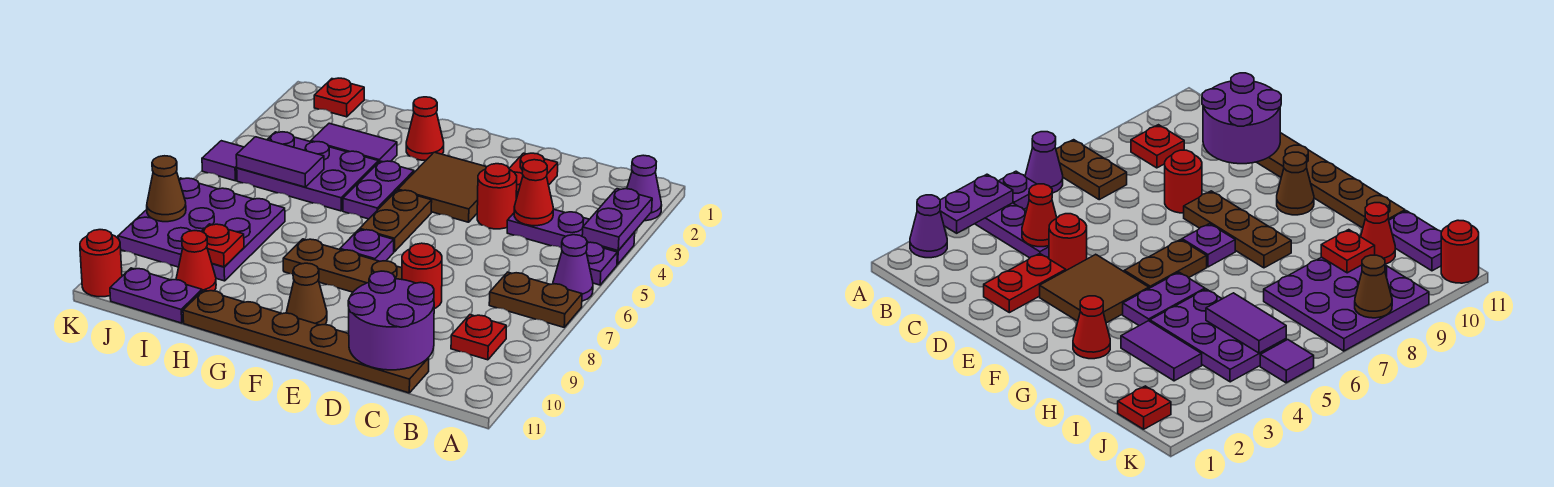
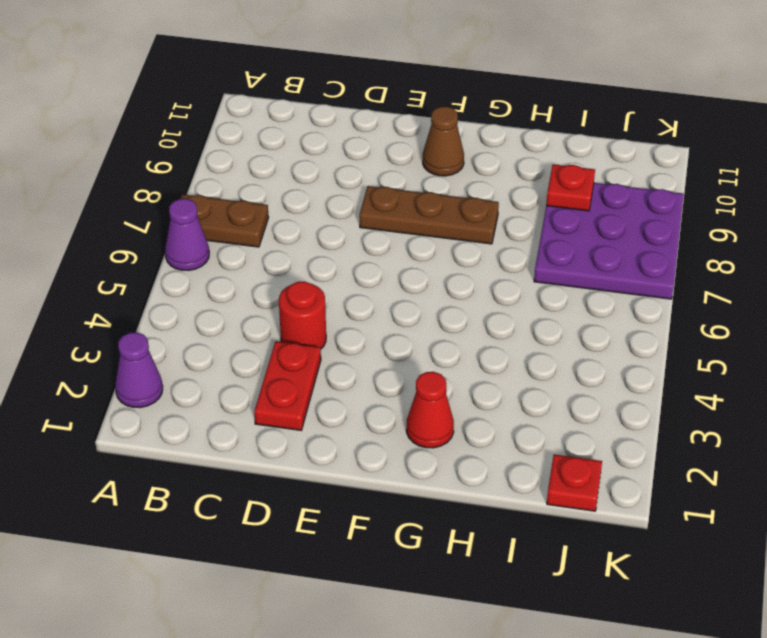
none -> purple 1x3 plate [507,209,635,264]
none -> purple 1x1 plate [586,242,617,285]
none -> red 1x1 plate [451,315,506,360]
none -> brown 1x6 plate [183,290,429,393]

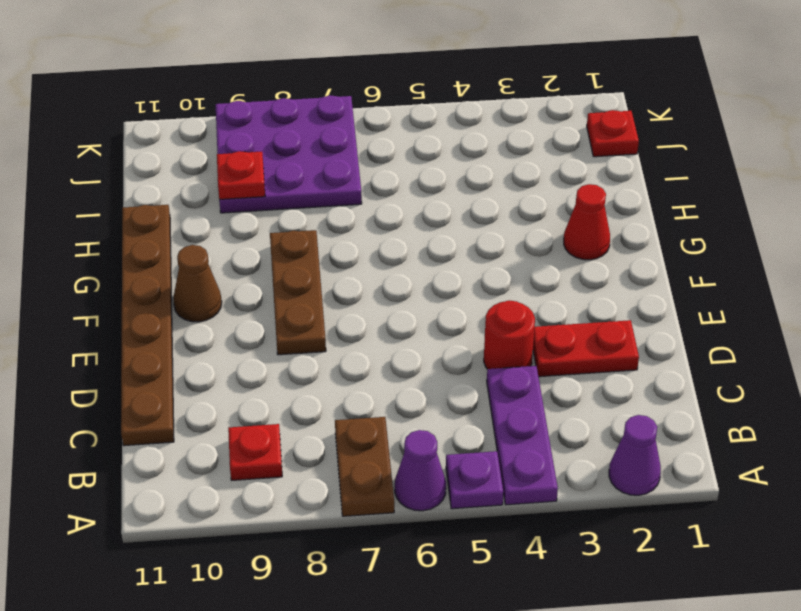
none -> red 1x1 round brick [402,243,442,309]
none -> brown 2x2 tile [398,152,486,222]
none -> brown 1x2 plate [360,190,432,252]
none -> purple 1x1 plate [340,229,394,261]

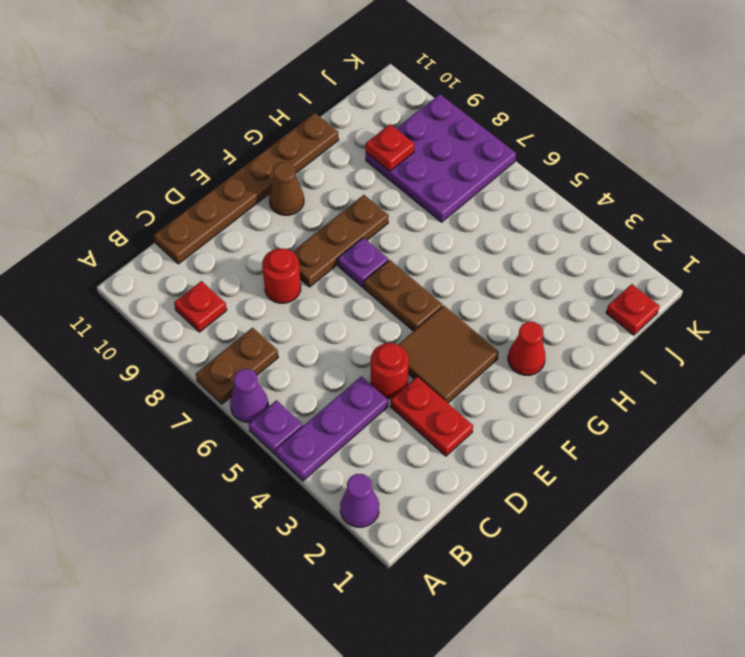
none -> purple 1x2 plate [343,161,414,219]
none -> purple 1x2 tile [311,123,397,163]
none -> purple 2x3 plate [237,132,378,211]
none -> red 1x1 cone [176,231,216,291]

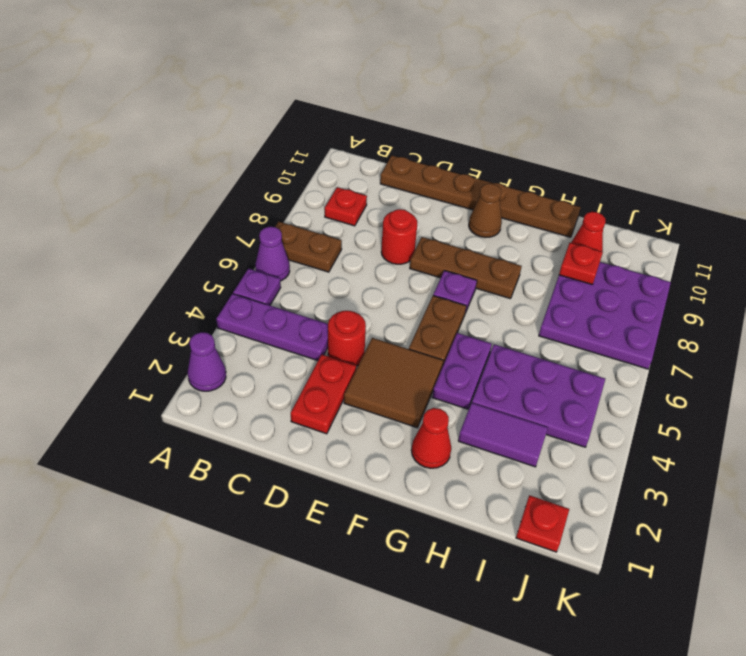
none -> purple 1x2 plate [110,268,202,323]
none -> purple 1x1 tile [202,141,244,181]
none -> red 1x1 round brick [80,230,122,297]
none -> purple 1x2 plate [582,189,652,250]

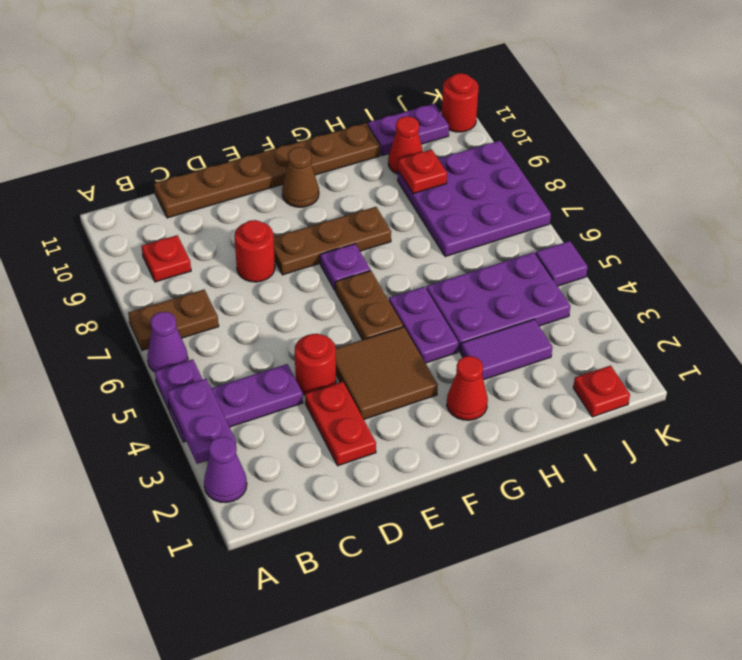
none -> red 1x1 cone [514,160,553,226]
none -> purple 2x2 round brick [348,271,434,370]
none -> purple 1x2 tile [236,137,324,187]
none -> brown 1x1 cone [147,156,186,222]

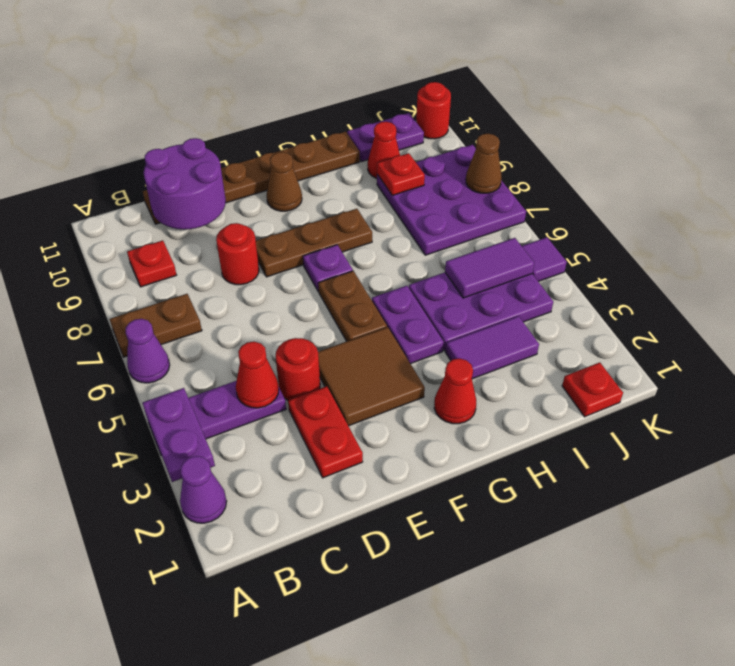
none -> purple 1x1 plate [586,242,617,285]

